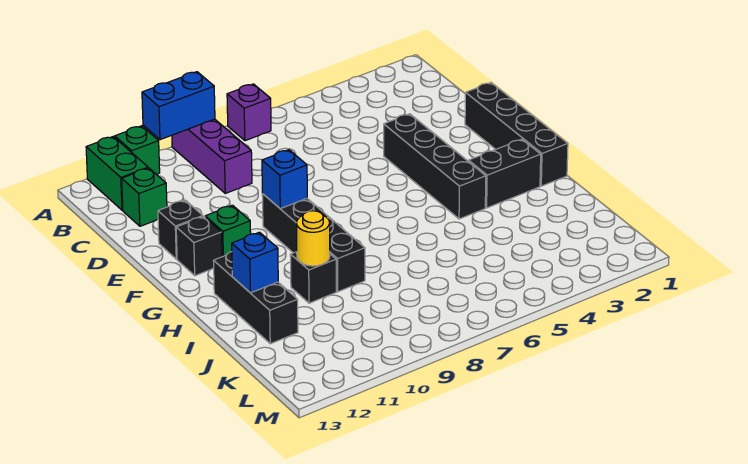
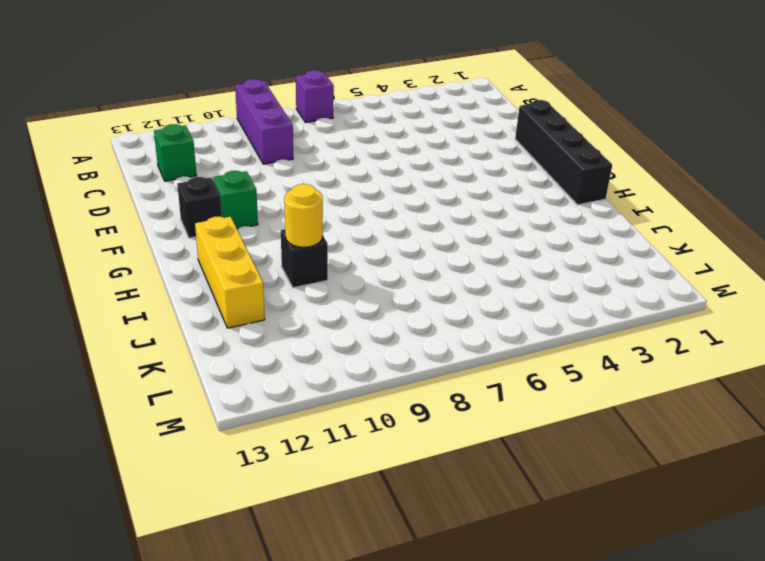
yellow 1x3 brick [195,217,265,328] -> black 1x3 brick [214,252,298,344]
none -> green 1x1 brick [115,126,160,174]
none -> green 1x2 brick [86,137,148,210]
none -> black 1x4 brick [384,114,486,219]

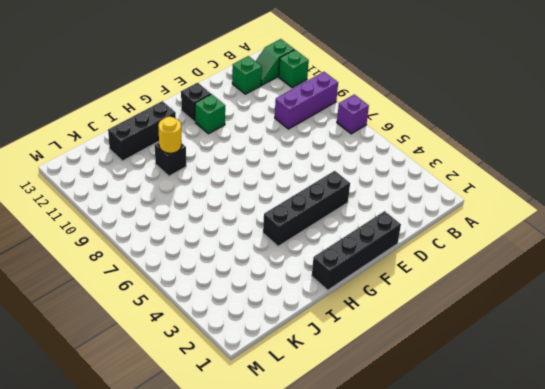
green 1x2 slope [256,39,294,85] -> green 1x2 brick [86,137,148,210]
none -> black 1x1 brick [158,200,203,259]
none -> black 1x4 brick [262,194,365,292]
none -> black 1x2 brick [469,139,541,208]

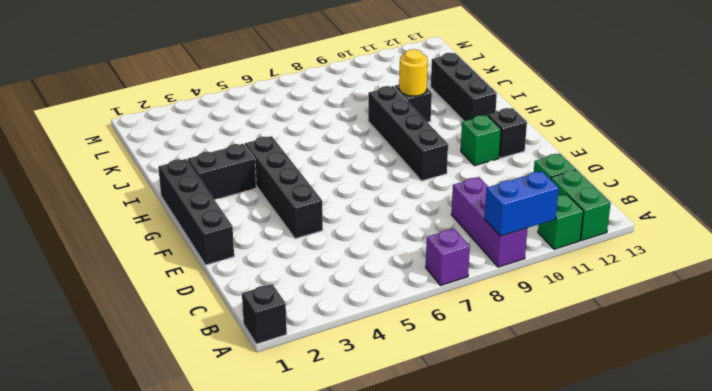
black 1x1 brick [242,284,287,344] -> black 1x1 brick moved to [158,200,203,259]
none -> blue 1x1 brick [262,150,307,209]
none -> blue 1x1 brick [232,232,278,293]

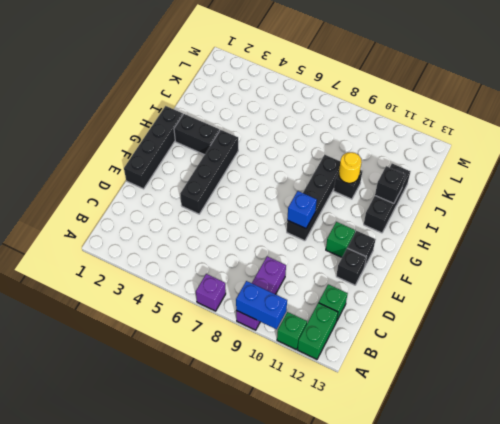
black 1x1 brick [375,166,405,203] -> blue 1x1 brick [232,232,278,293]

